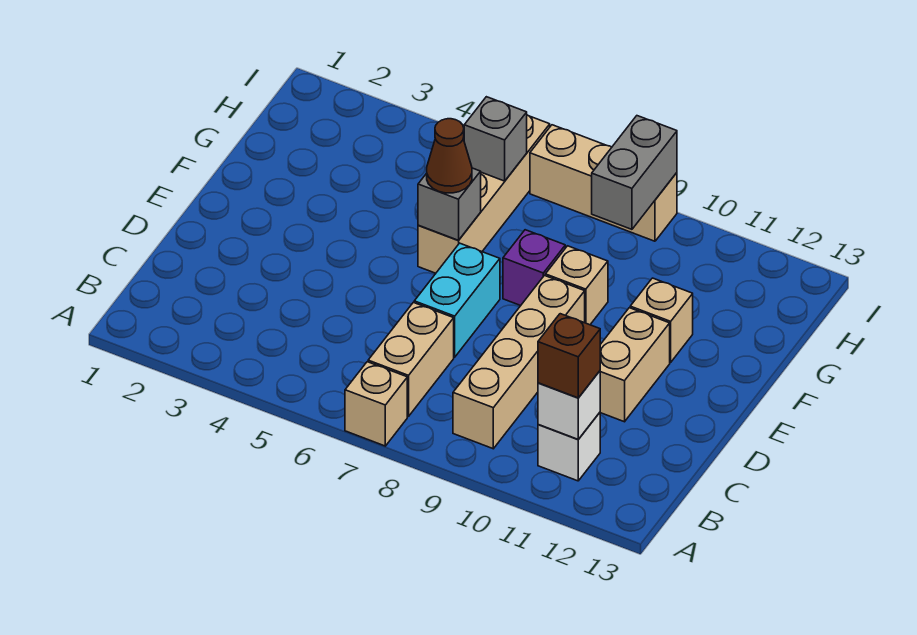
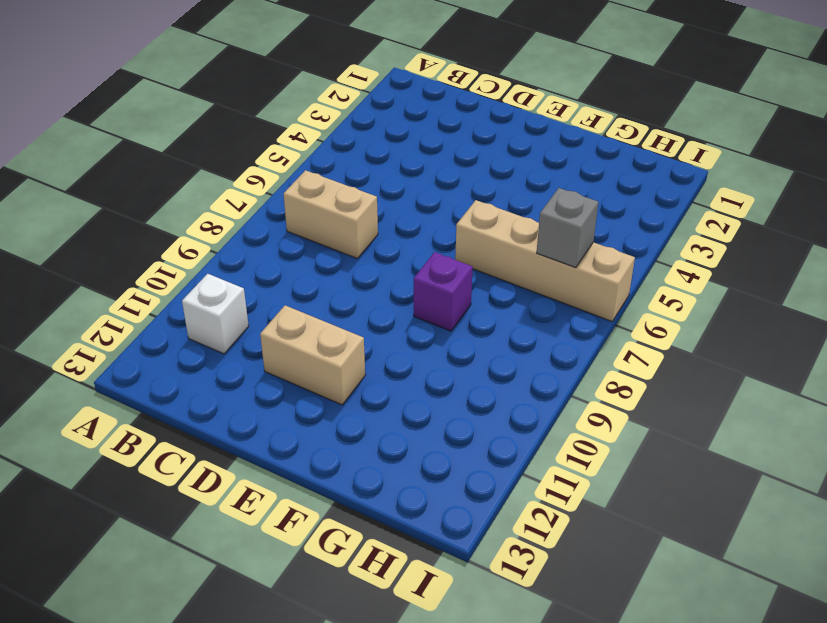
none -> tan 1x1 brick [345,362,407,446]
none -> tan 1x4 brick [453,276,585,449]
none -> cyan 1x2 brick [414,243,500,357]

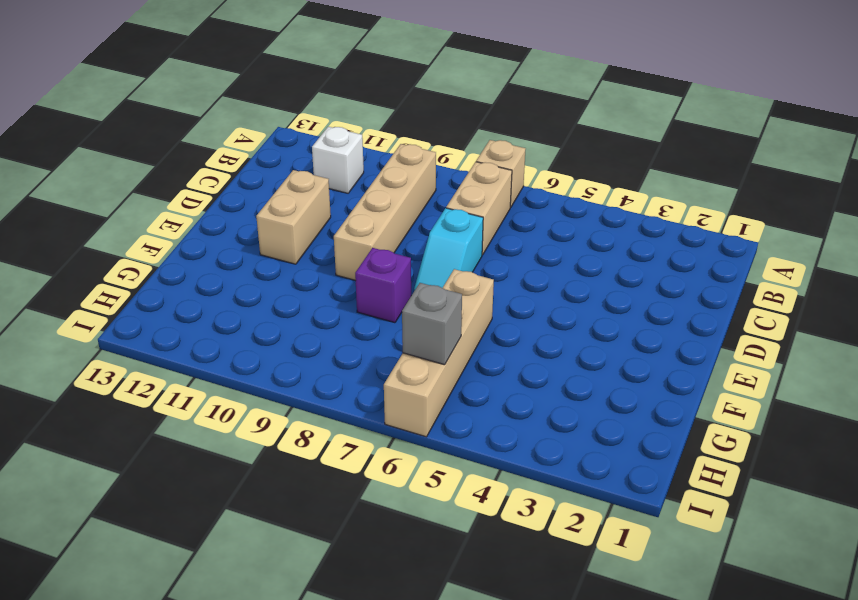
cyan 1x2 slope [414,208,483,291] -> cyan 1x2 brick [414,243,500,357]
none -> tan 1x1 brick [545,246,608,325]
none -> tan 1x1 brick [630,278,693,362]
none -> tan 1x3 brick [530,125,677,241]

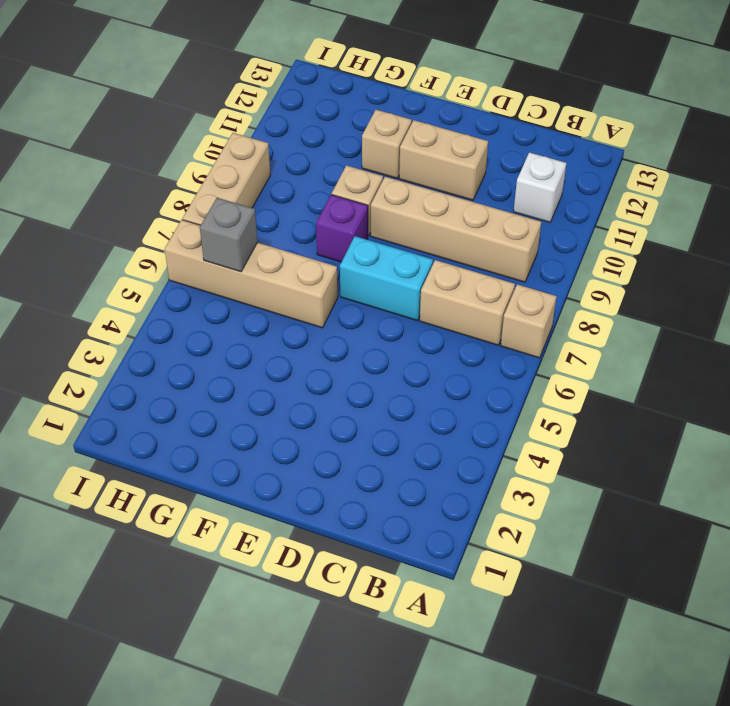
none -> white 1x1 brick [538,371,600,439]
none -> grey 1x1 brick [418,168,481,240]
none -> grey 1x2 brick [592,116,677,229]

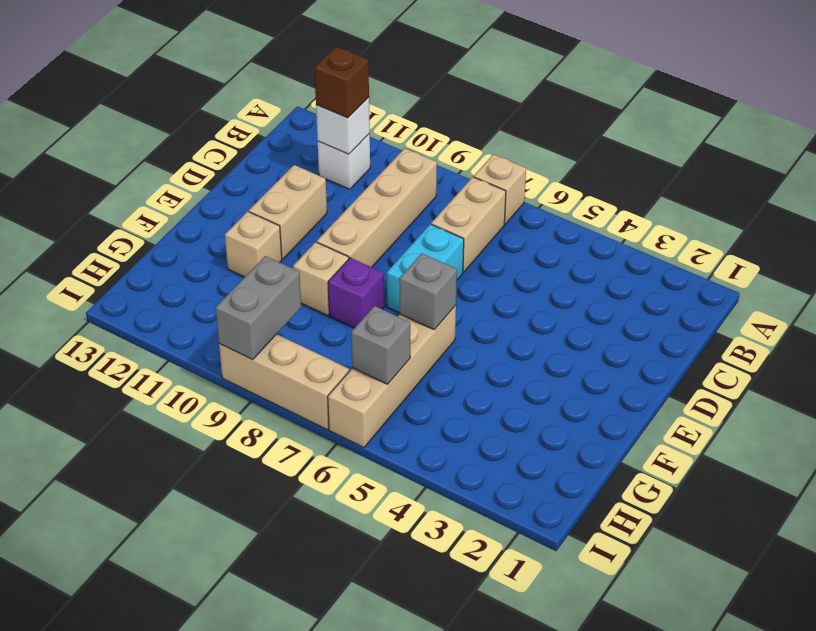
none -> brown 1x1 cone [427,119,472,193]

